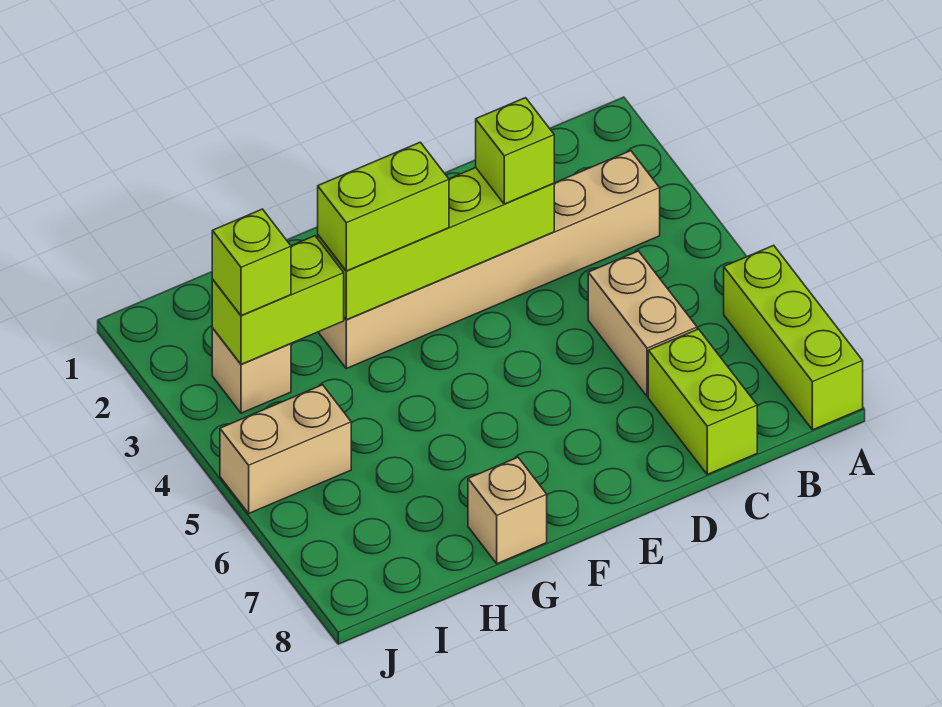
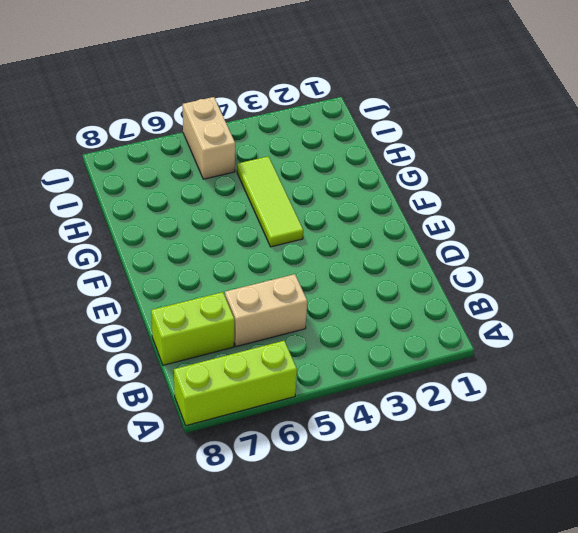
lime 1x3 tile [237,156,303,247] -> none
none -> tan 1x6 brick [318,151,660,369]
none -> tan 1x1 brick [468,457,547,564]
none -> tan 1x1 brick [212,328,291,413]

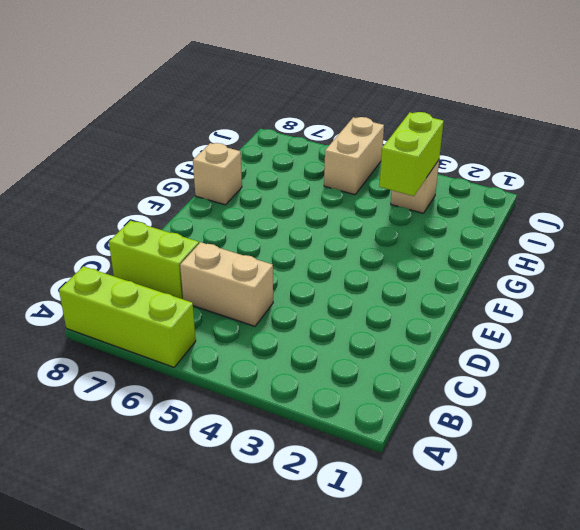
none -> tan 1x6 brick [318,151,660,369]
none -> lime 1x4 brick [318,168,554,320]
none -> lime 1x1 brick [476,98,554,204]

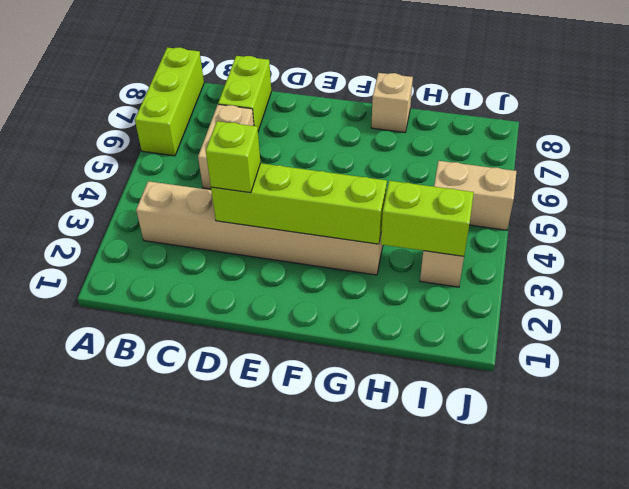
none -> lime 1x2 brick [318,142,449,271]
none -> lime 1x1 brick [212,209,291,316]

